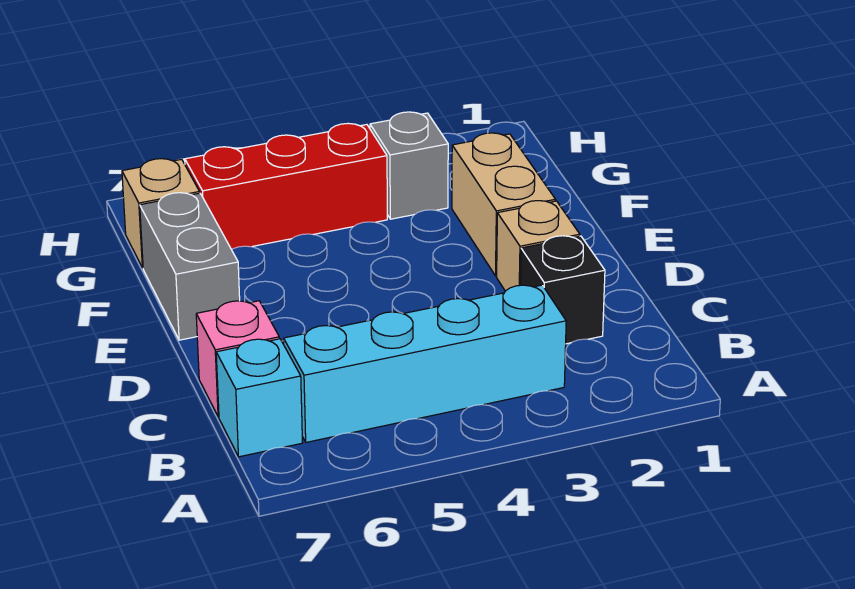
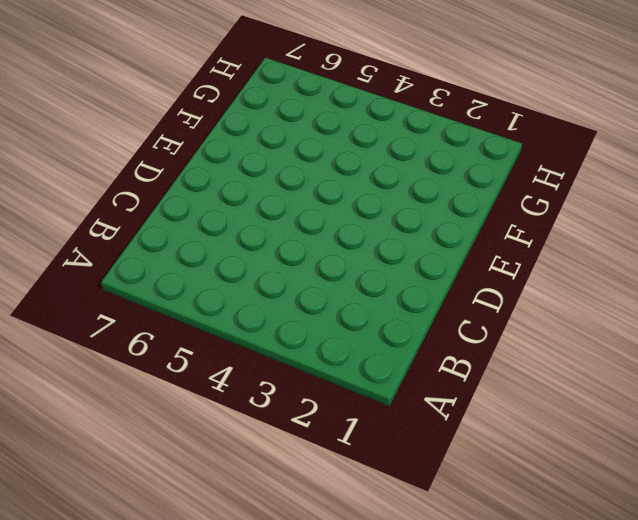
none -> cyan 1x4 brick [284,285,566,442]
none -> cyan 1x1 brick [216,339,302,457]

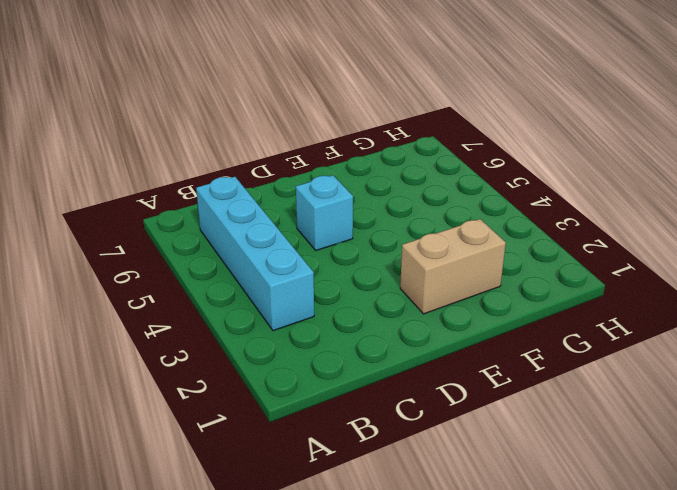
cyan 1x1 brick [296,175,353,250] -> cyan 1x1 brick moved to [216,339,302,457]
none -> black 1x1 brick [520,236,605,344]
none -> pink 1x1 brick [196,301,279,417]

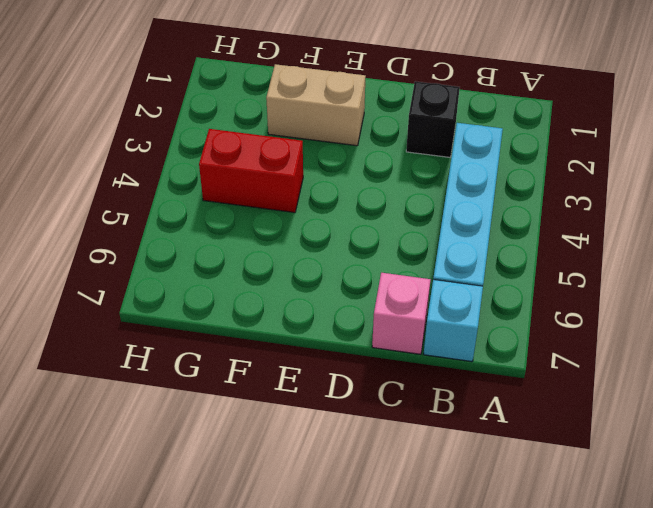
red 1x2 brick [199,129,303,213] -> red 1x3 brick [185,123,387,249]
none -> tan 1x1 brick [497,201,580,291]
none -> grey 1x2 brick [140,193,240,340]

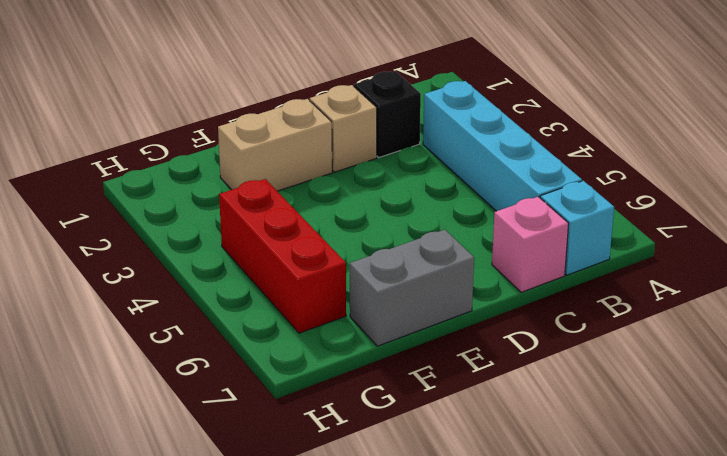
none -> grey 1x1 brick [370,112,448,219]
none -> tan 1x1 brick [122,159,200,268]

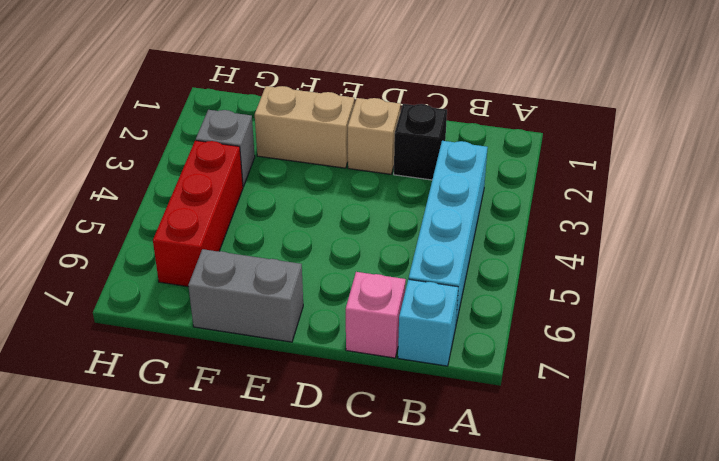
none -> tan 1x1 brick [122,159,200,268]

